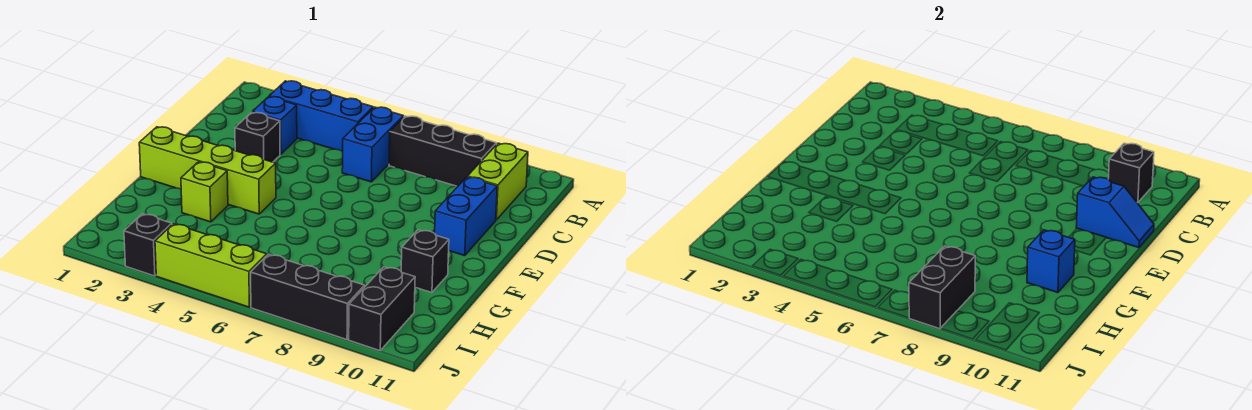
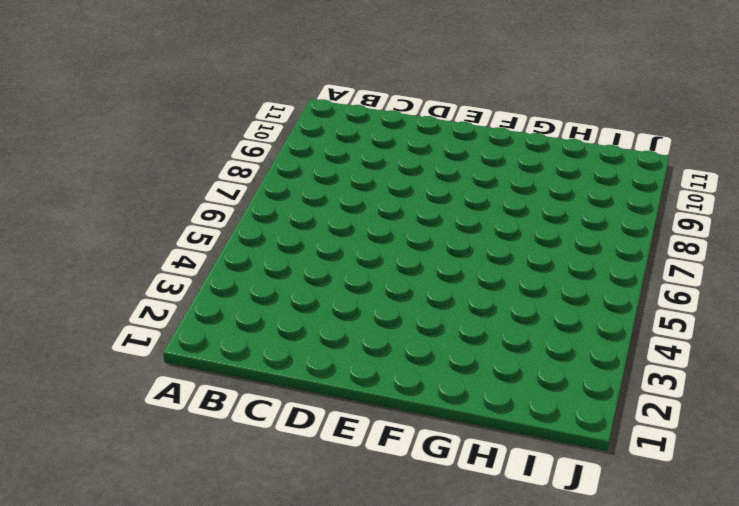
none -> blue 1x3 brick [269,81,373,152]
none -> blue 1x2 brick [342,107,404,182]
none -> black 1x3 brick [389,116,496,186]

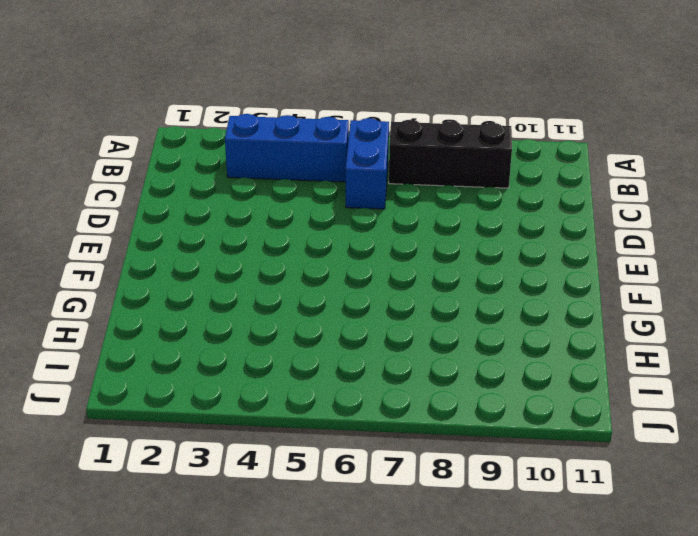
none -> lime 1x2 brick [468,143,528,220]
none -> blue 1x1 brick [252,97,297,154]
none -> black 1x1 brick [235,113,280,162]

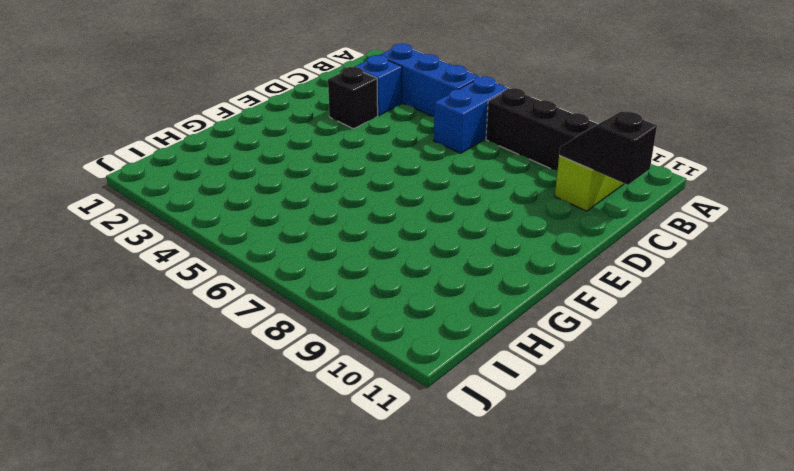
black 1x2 slope [559,111,657,185] -> none
none -> blue 1x2 brick [435,177,497,256]
none -> lime 1x4 brick [139,127,276,214]
none -> lime 1x1 brick [181,162,228,222]

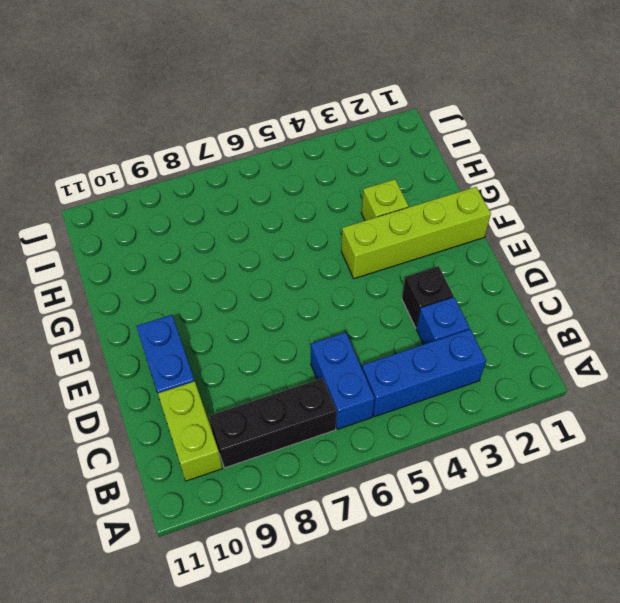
none -> black 1x1 brick [401,230,449,293]
none -> black 1x2 brick [349,267,415,350]
none -> black 1x1 brick [124,214,172,276]

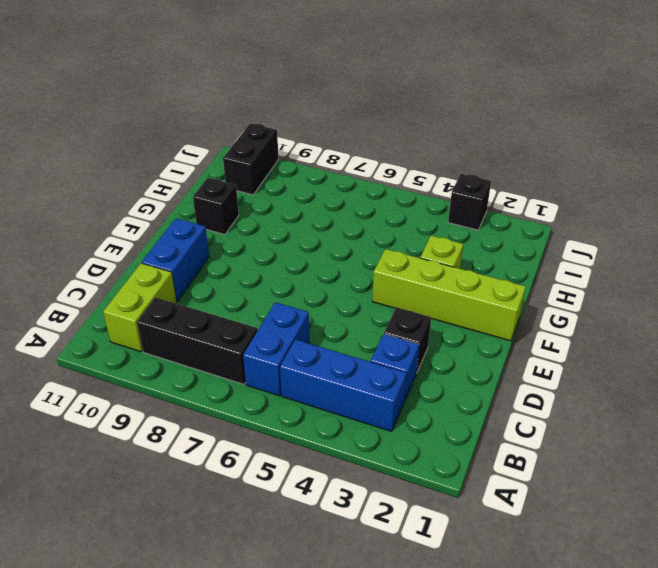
none -> lime 1x3 brick [155,224,267,307]
none -> black 1x3 brick [251,254,364,340]
none -> black 1x1 brick [1108,143,1154,203]

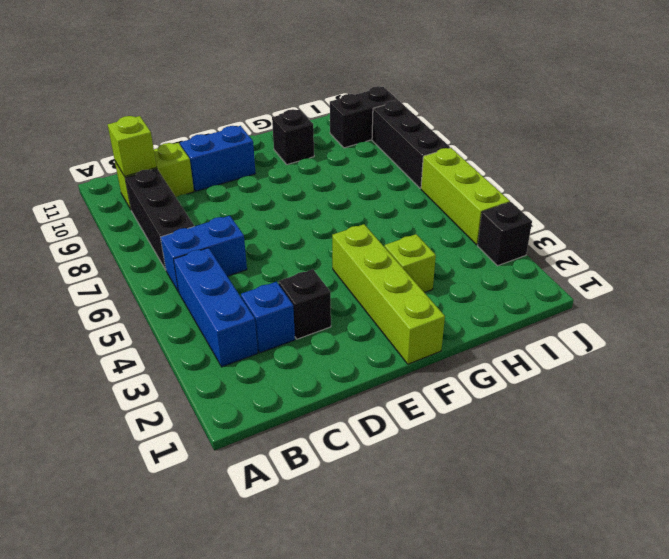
lime 1x1 brick [108,116,157,176] -> black 1x1 brick [1108,143,1154,203]
none -> blue 1x2 slope [1076,177,1154,248]
none -> blue 1x1 brick [1027,230,1075,293]
none -> black 1x2 brick [909,246,975,329]

